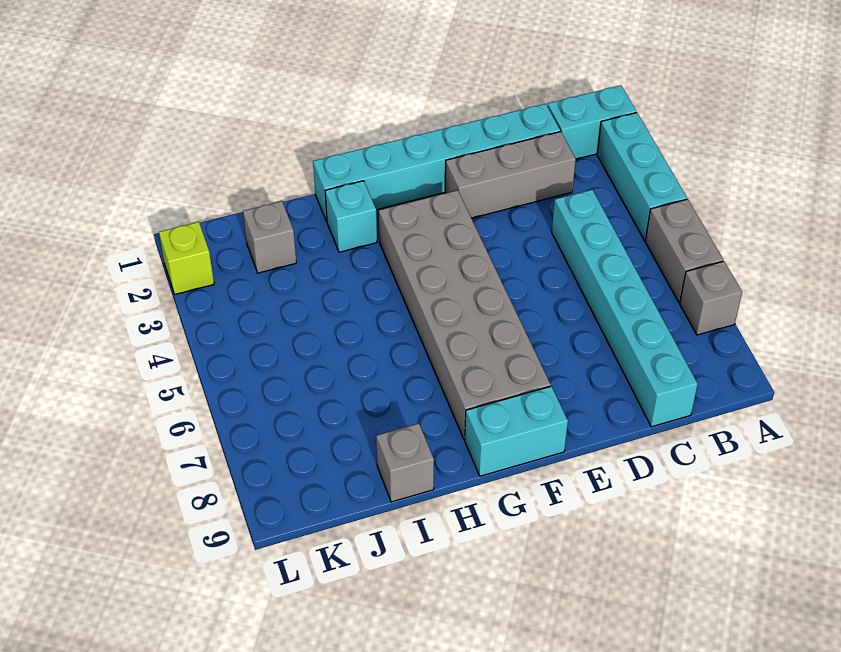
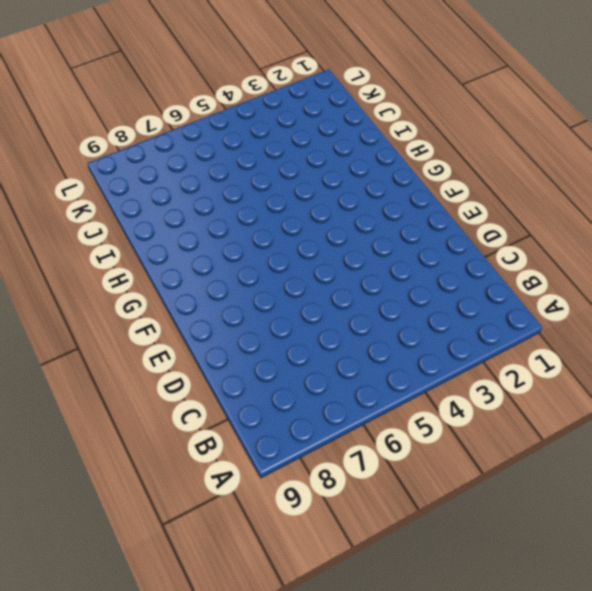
none -> cyan 1x2 brick [547,85,636,159]
none -> cyan 1x3 brick [597,113,687,240]
none -> grey 1x2 brick [645,199,723,303]

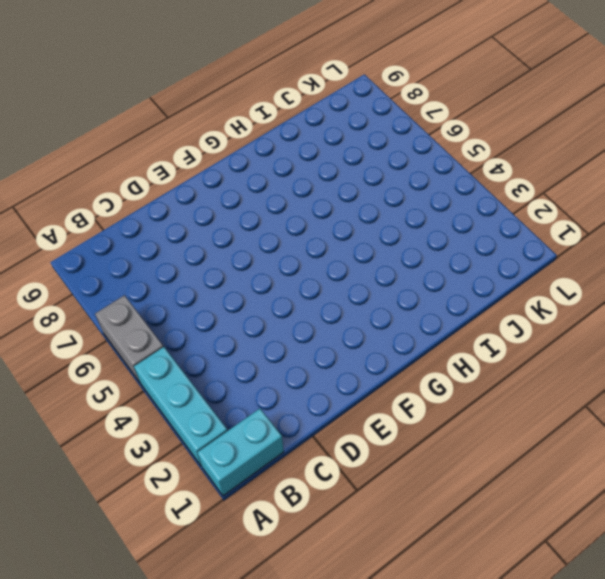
none -> grey 1x1 brick [680,261,742,335]
none -> cyan 1x6 brick [313,104,560,221]
none -> grey 1x3 brick [445,132,576,218]

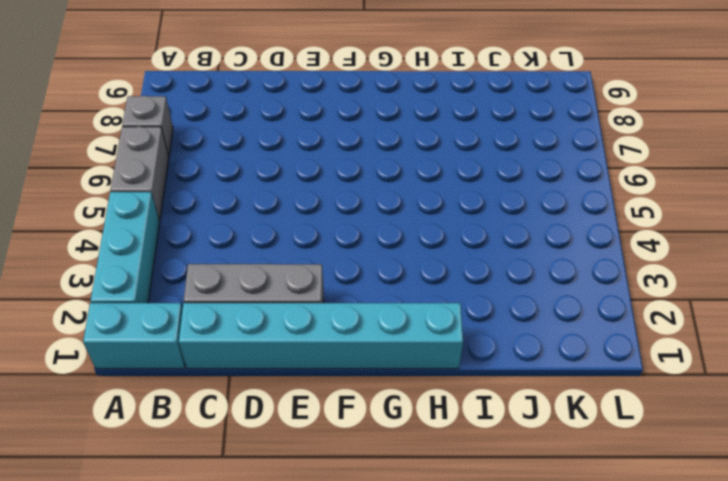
none -> cyan 1x6 brick [552,190,698,427]
none -> grey 2x6 brick [379,190,551,440]
none -> cyan 1x2 brick [465,386,568,476]

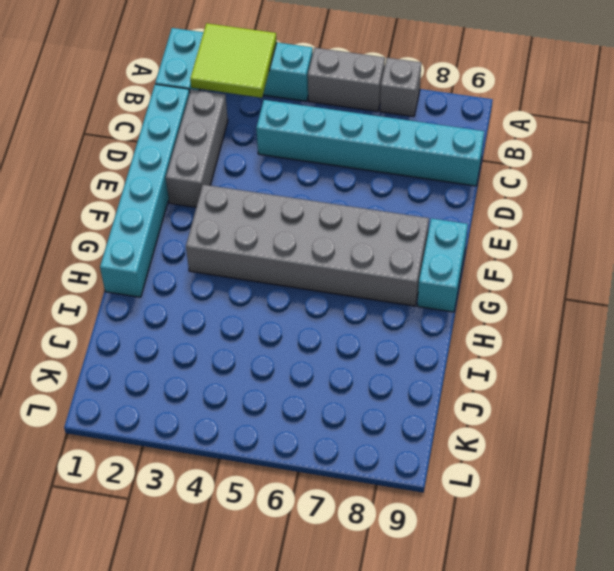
lime 2x2 tile [190,23,277,98] -> none
none -> cyan 1x1 brick [325,181,377,252]
none -> grey 1x1 brick [376,423,434,502]
none -> grey 1x1 brick [243,201,296,273]

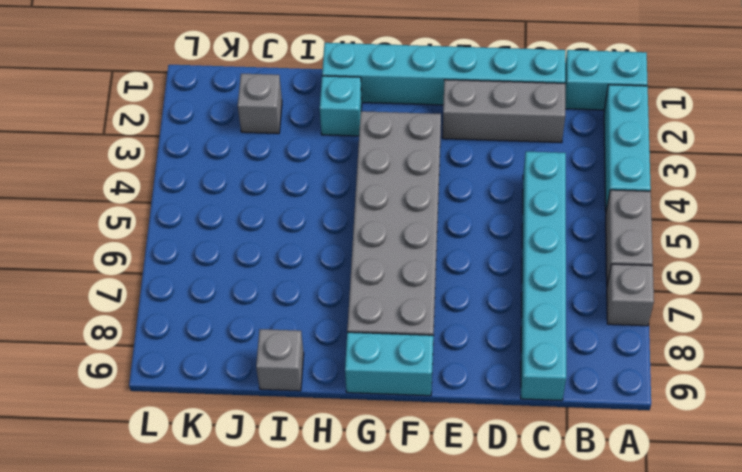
none -> lime 1x1 brick [159,222,214,294]

